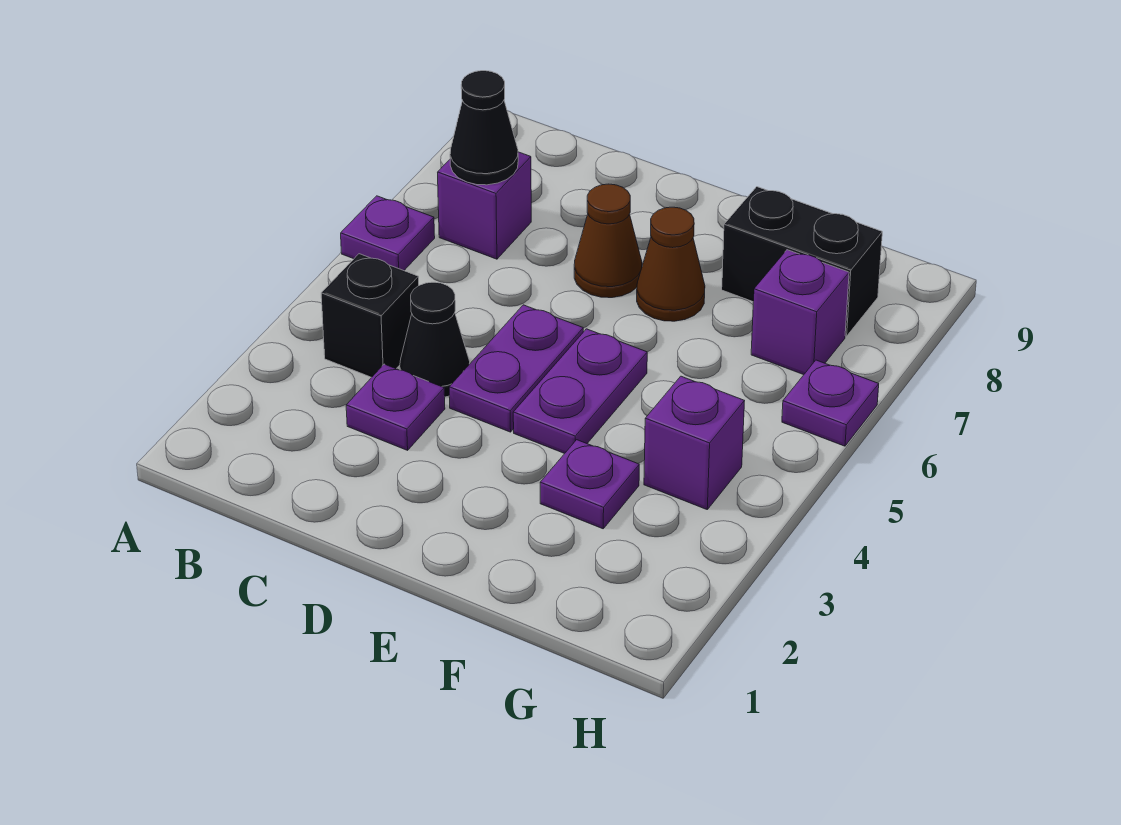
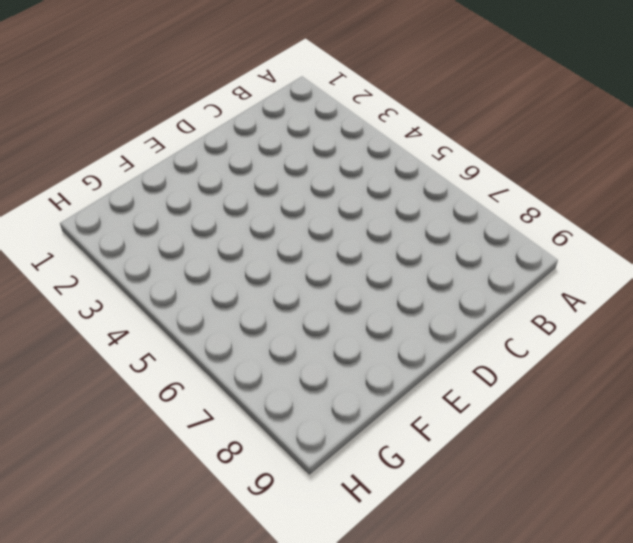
none -> purple 1x1 plate [341,196,435,271]
none -> black 1x1 brick [321,254,419,377]
none -> purple 1x1 brick [438,152,531,259]

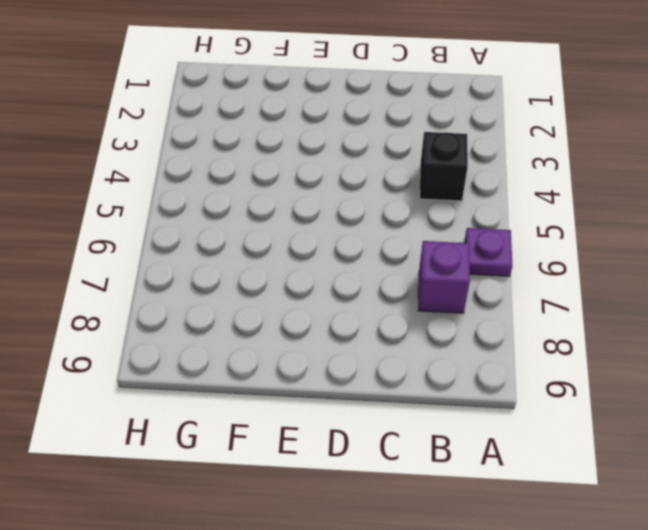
none -> purple 1x1 plate [346,364,445,450]
none -> black 1x1 cone [400,282,470,397]
none -> purple 1x2 plate [449,305,583,432]

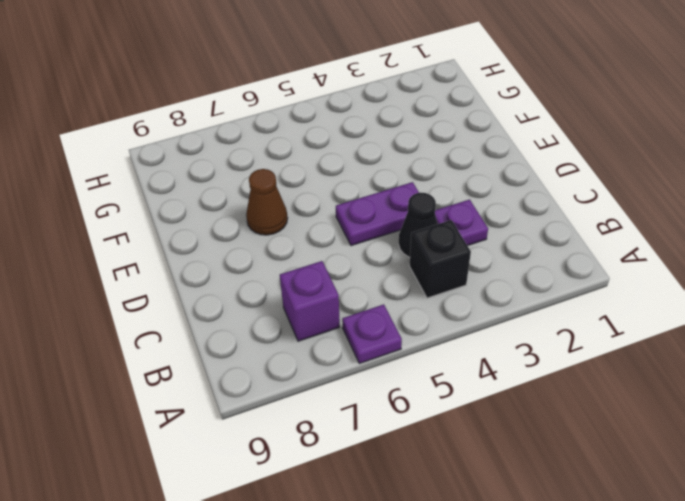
none -> brown 1x1 cone [574,184,642,298]
none -> purple 1x2 plate [513,329,647,454]
none -> purple 1x1 plate [540,440,639,529]

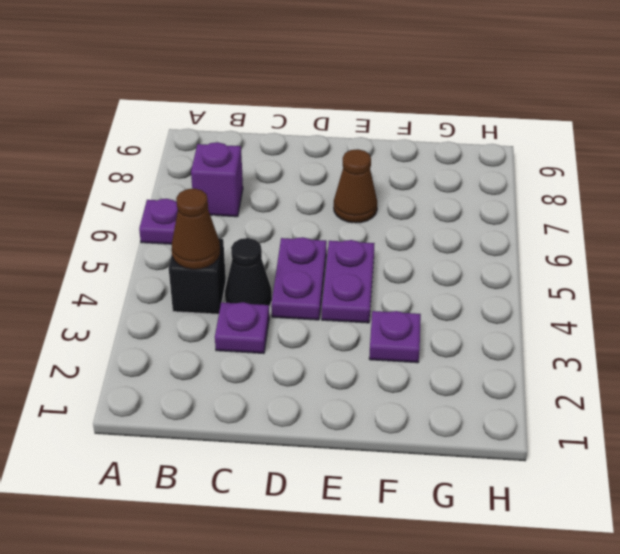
brown 1x1 cone [172,188,220,269] -> brown 1x1 cone moved to [574,184,642,298]
none -> black 1x2 brick [722,187,882,336]
none -> purple 1x1 brick [644,376,744,509]
none -> purple 1x1 brick [751,250,849,375]

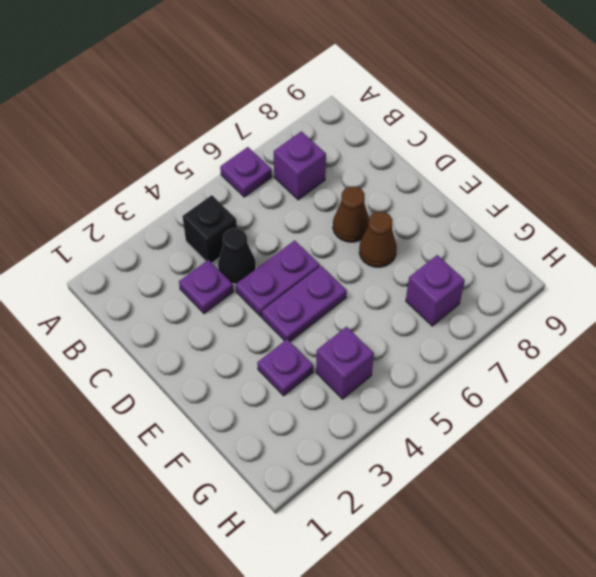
none -> black 1x2 brick [722,187,882,336]
none -> purple 1x1 plate [782,360,879,446]
none -> black 1x1 cone [450,71,518,185]

